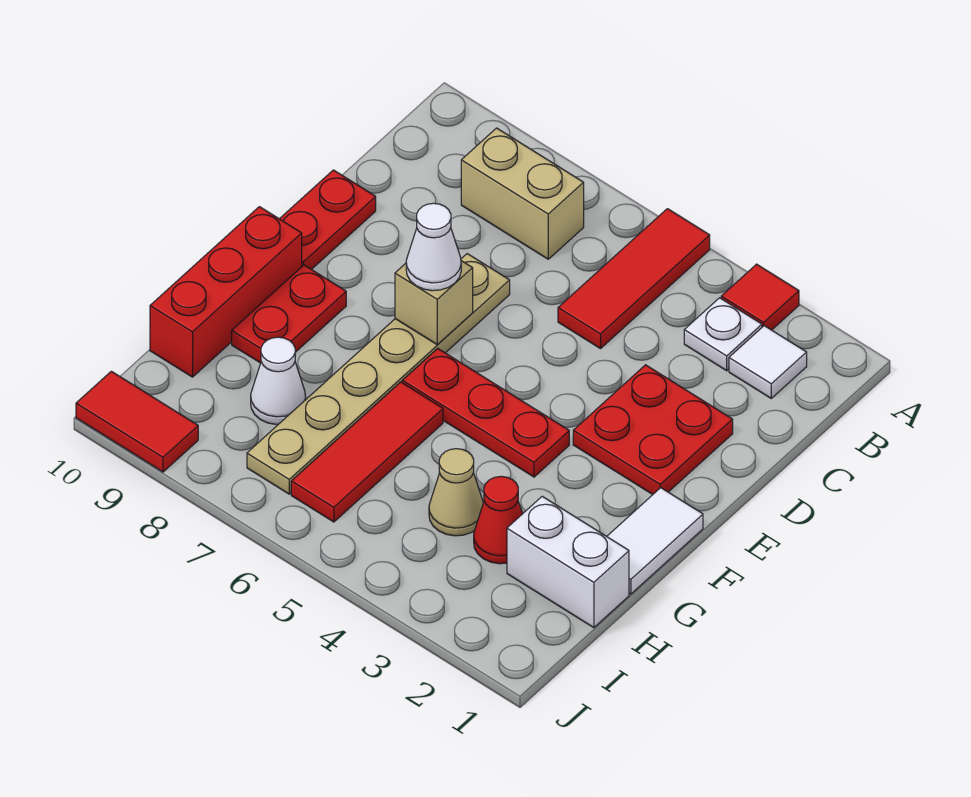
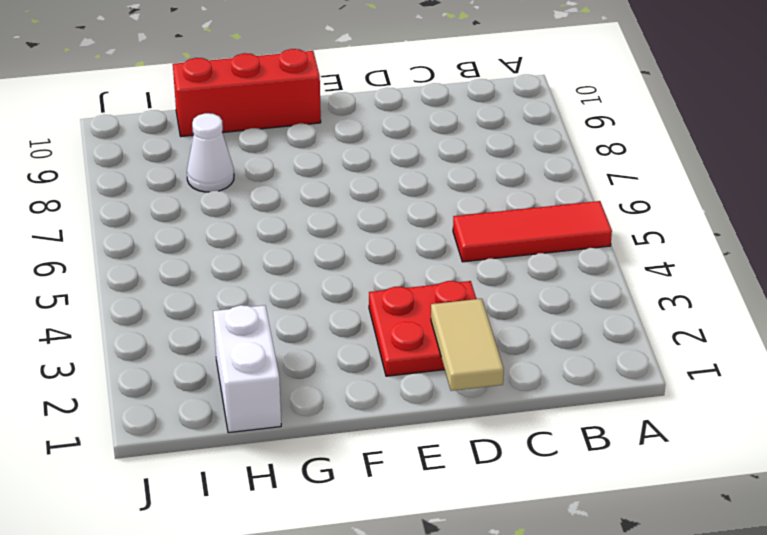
tan 1x2 tile [431,299,504,391] -> none
none -> red 1x1 tile [721,264,799,330]
none -> white 1x1 tile [729,326,807,398]
none -> white 1x1 plate [684,298,762,371]

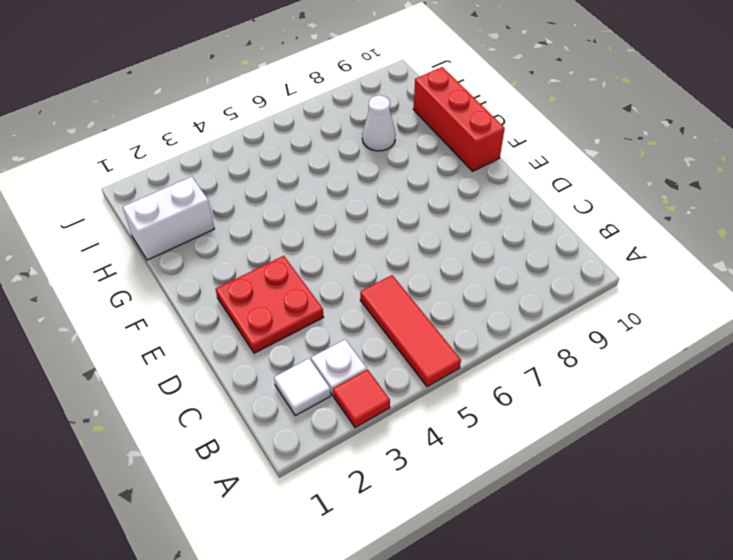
none -> tan 1x2 brick [461,128,584,259]
none -> tan 1x6 plate [247,254,510,494]
none -> red 1x2 plate [280,170,376,269]

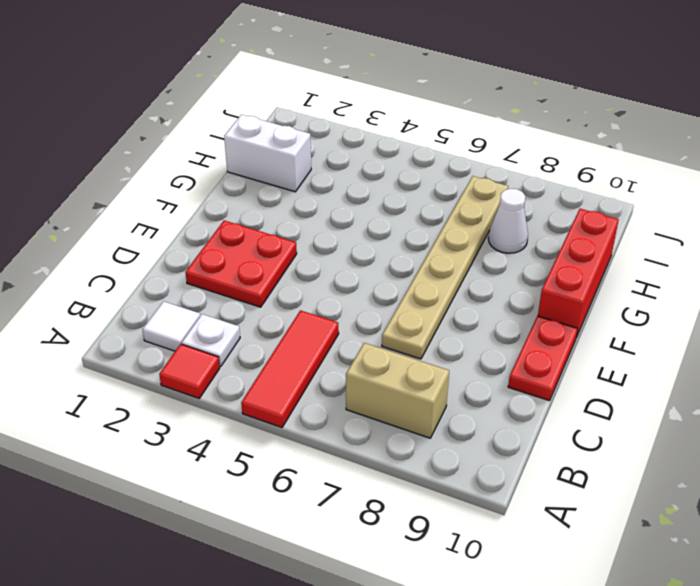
none -> white 1x2 tile [607,488,703,594]
none -> red 1x3 plate [402,349,569,477]
none -> red 1x2 plate [232,265,346,363]

